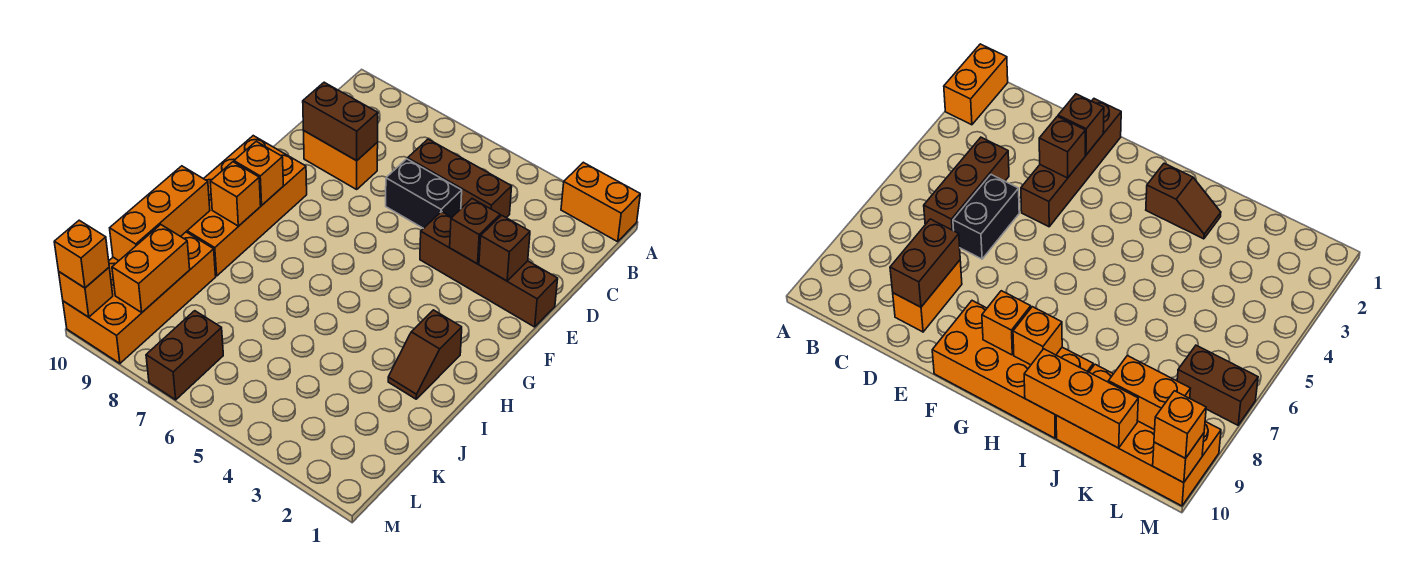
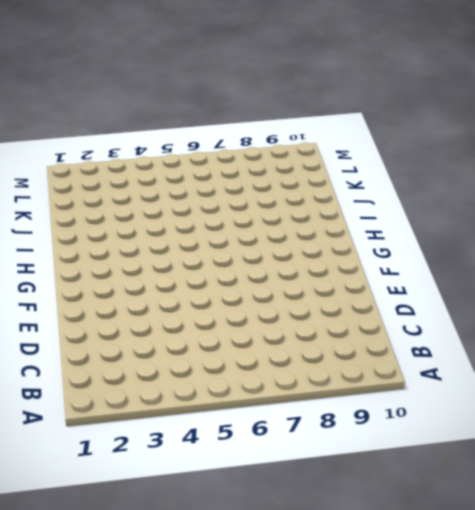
none -> orange 1x2 brick [561,162,640,242]
none -> brown 1x3 brick [408,139,512,218]
none -> black 1x2 brick [386,159,462,229]

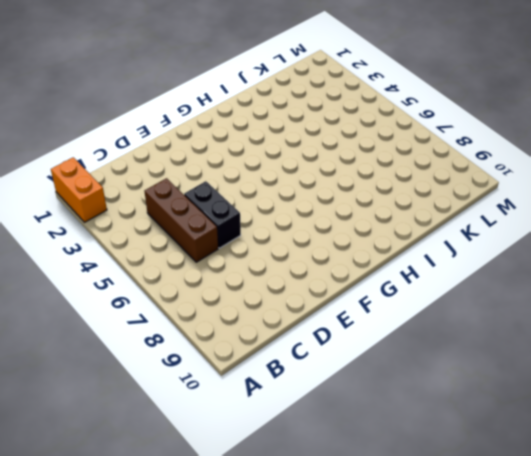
none -> orange 1x2 brick [303,130,378,189]
none -> brown 1x4 brick [420,212,558,327]
none -> orange 2x4 brick [186,136,307,276]

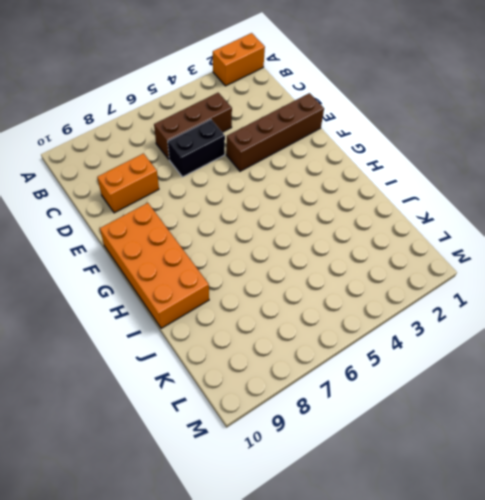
none -> brown 1x2 slope [388,310,462,399]
none -> orange 2x4 brick [63,232,216,363]
none -> brown 1x2 brick [146,311,223,400]

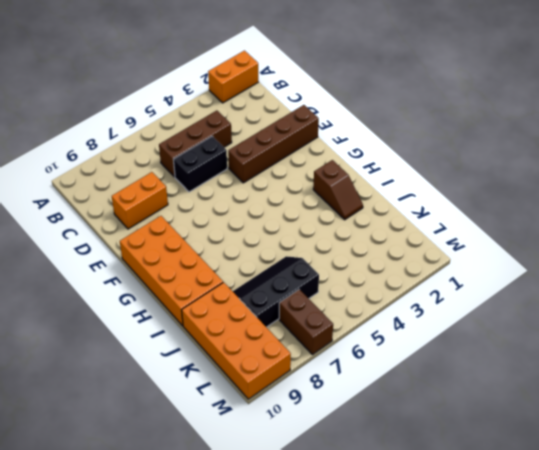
black 2x3 slope [233,256,319,327] -> none
none -> brown 1x2 brick [303,82,378,161]
none -> brown 1x1 brick [479,215,530,281]
none -> brown 1x1 brick [450,199,500,264]

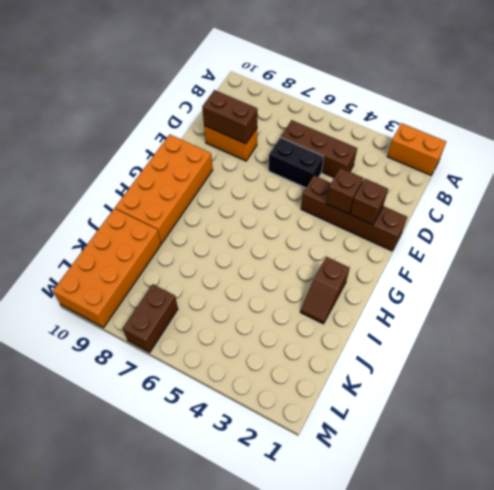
none -> orange 1x1 brick [234,141,283,205]
none -> orange 1x1 brick [210,162,261,226]
none -> orange 1x3 brick [110,166,210,261]

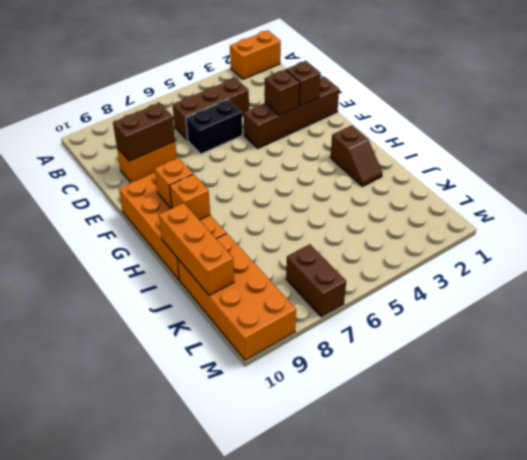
none -> orange 1x2 brick [112,225,190,312]
none -> orange 1x1 brick [59,268,113,317]
none -> orange 1x1 brick [54,220,109,288]

